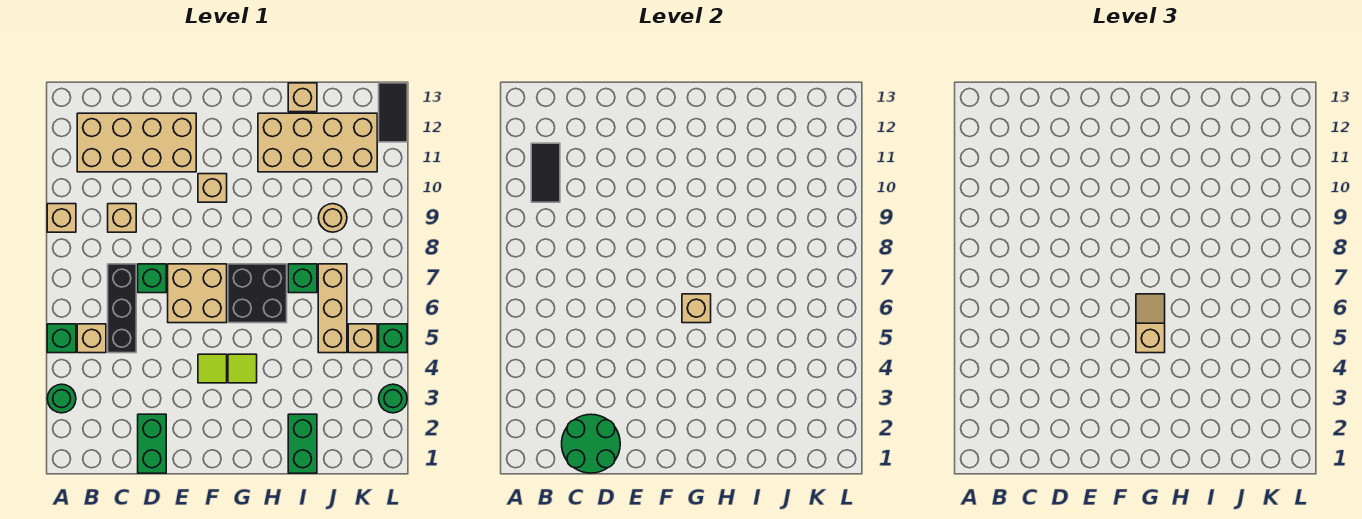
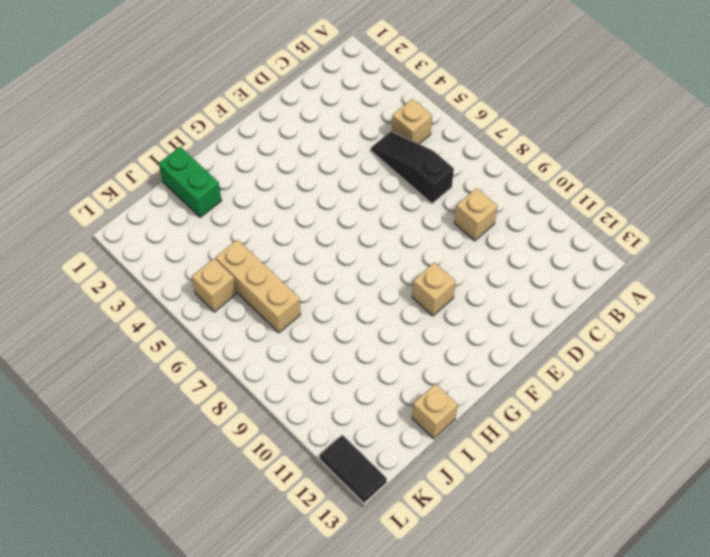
black 1x3 slope [371,132,454,204] -> black 1x3 brick [108,264,136,353]
none -> green 1x1 round brick [47,384,76,413]
none -> green 1x1 brick [47,324,76,353]
none -> tan 1x1 brick [47,204,76,232]

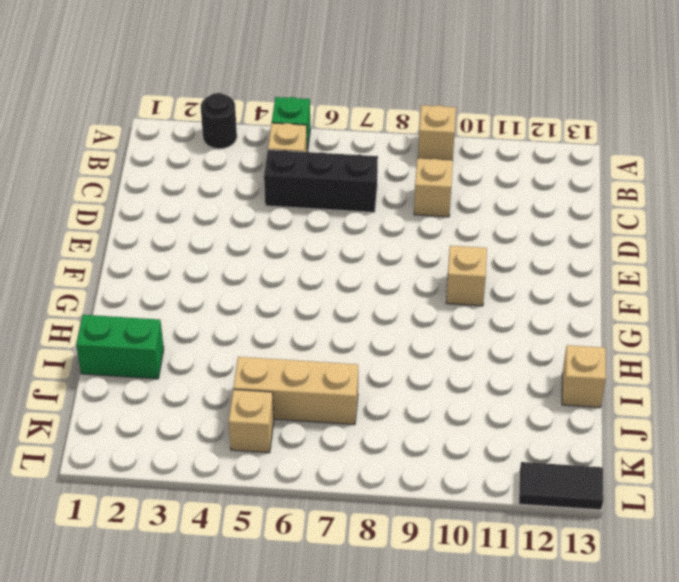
black 1x1 round brick [201,93,237,149] -> green 1x1 round brick [47,384,76,413]
none -> tan 2x4 brick [77,113,196,172]
none -> green 1x2 brick [138,414,166,473]
none -> green 1x1 brick [138,264,166,293]

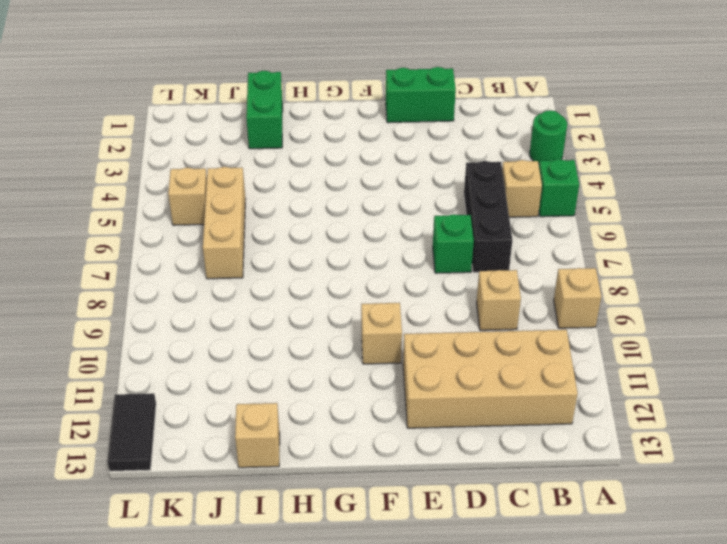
green 1x2 brick [386,67,456,123] -> green 1x2 brick turned to [138,414,166,473]
none -> tan 2x2 brick [168,264,227,323]
none -> lime 1x1 tile [198,354,227,383]
none -> lime 1x1 tile [228,354,257,383]

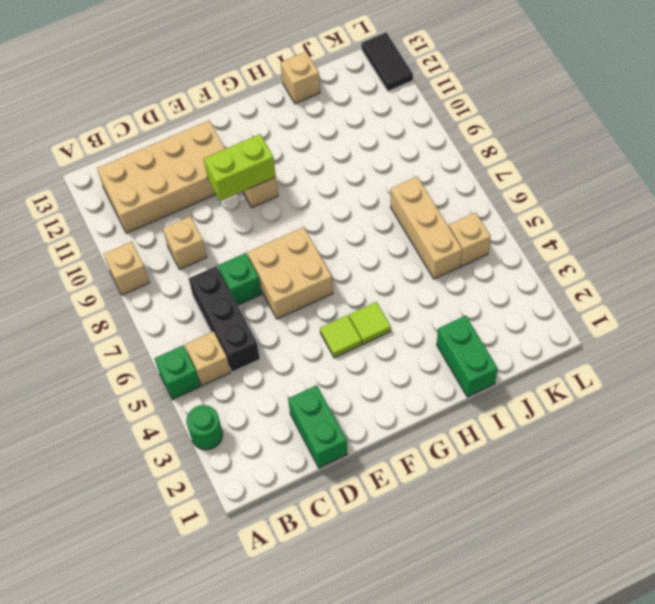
lime 1x2 brick [204,134,276,201] -> none
none -> black 2x2 brick [228,264,287,323]
none -> tan 2x4 brick [258,113,377,172]
none -> green 1x1 brick [288,264,317,293]

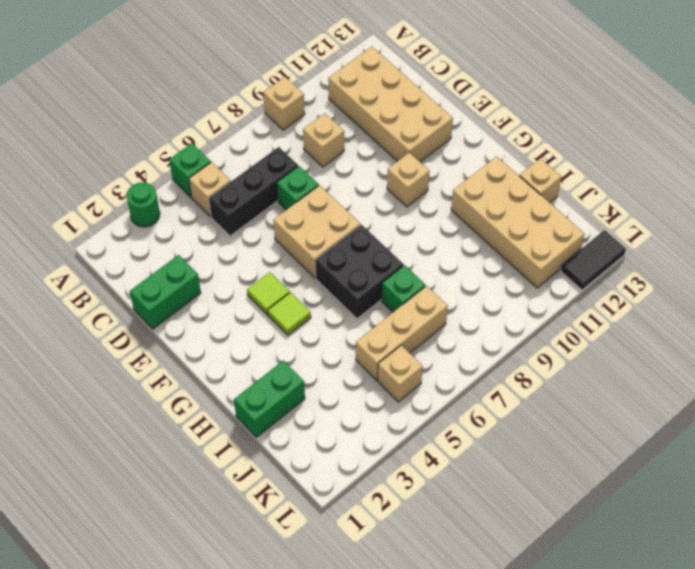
none -> tan 1x1 round brick [318,204,347,232]
none -> green 1x1 round brick [379,384,407,413]
none -> green 1x1 brick [379,324,407,353]

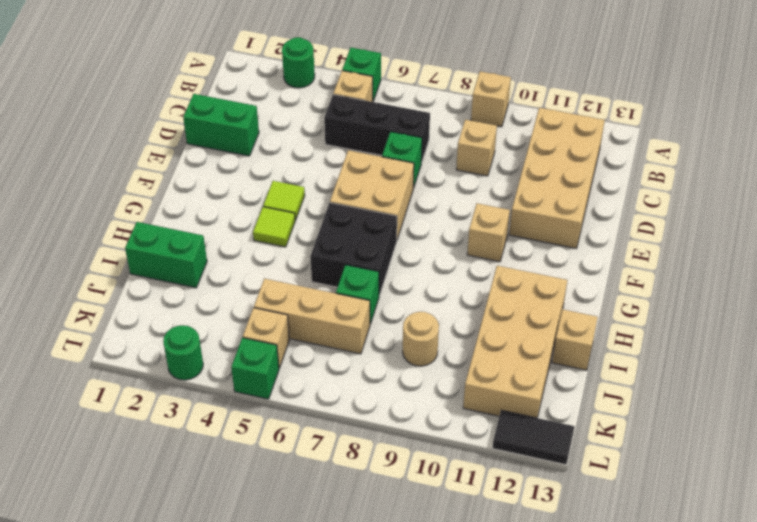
none -> black 1x2 tile [531,143,560,202]
none -> green 2x2 round brick [562,414,620,473]
none -> tan 1x1 brick [682,294,711,323]

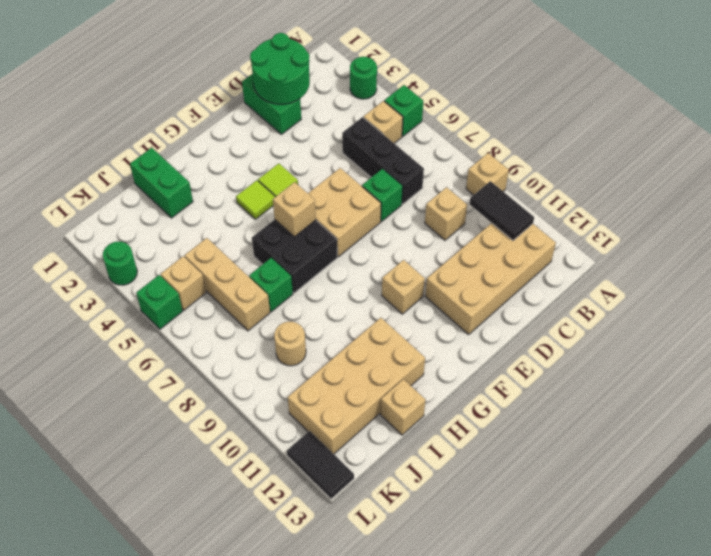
none -> tan 1x2 slope [1136,294,1165,353]

